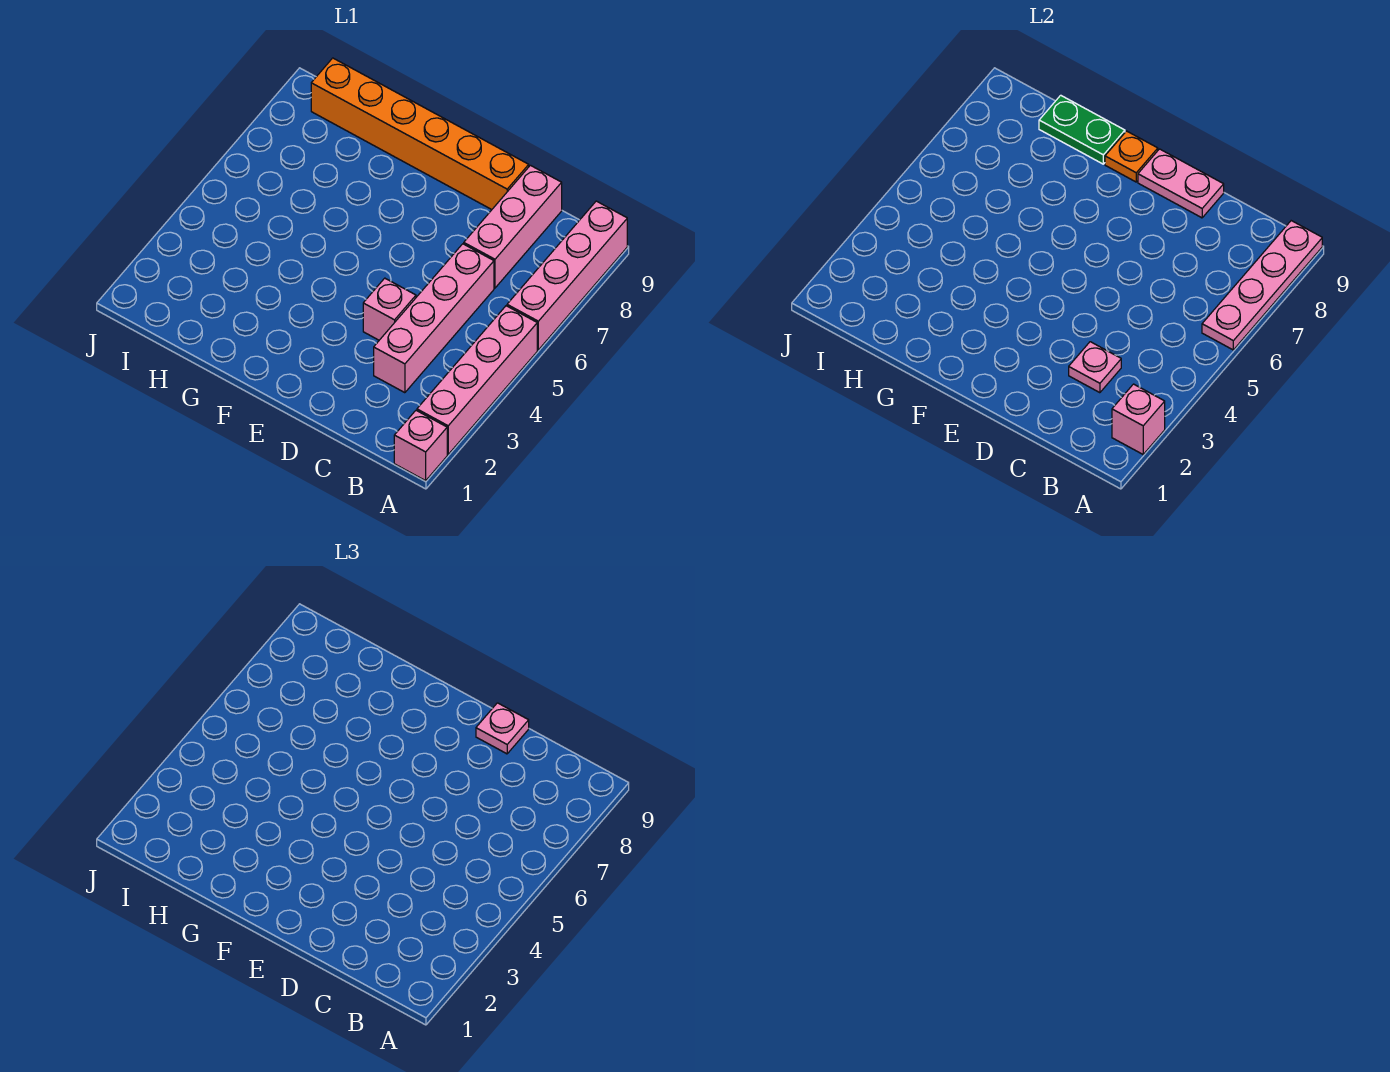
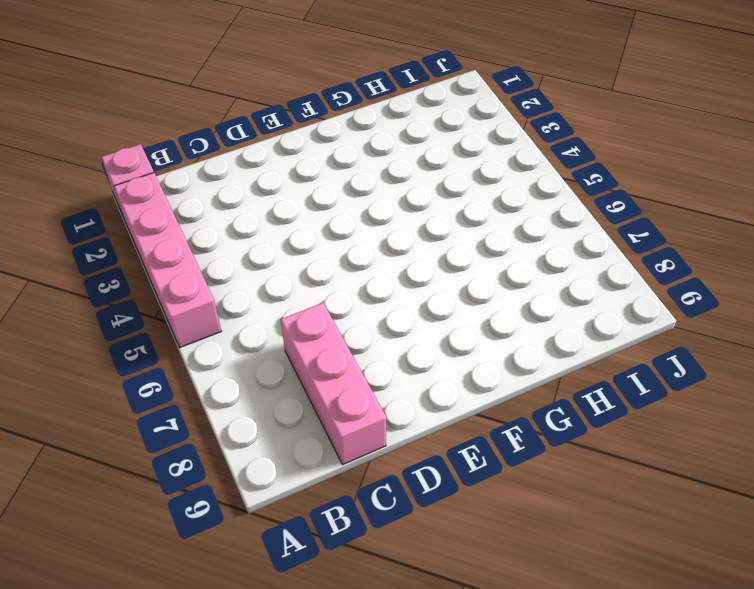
none -> pink 1x4 brick [507,201,627,350]
none -> pink 1x4 brick [374,244,494,393]
none -> pink 1x1 brick [363,278,416,340]

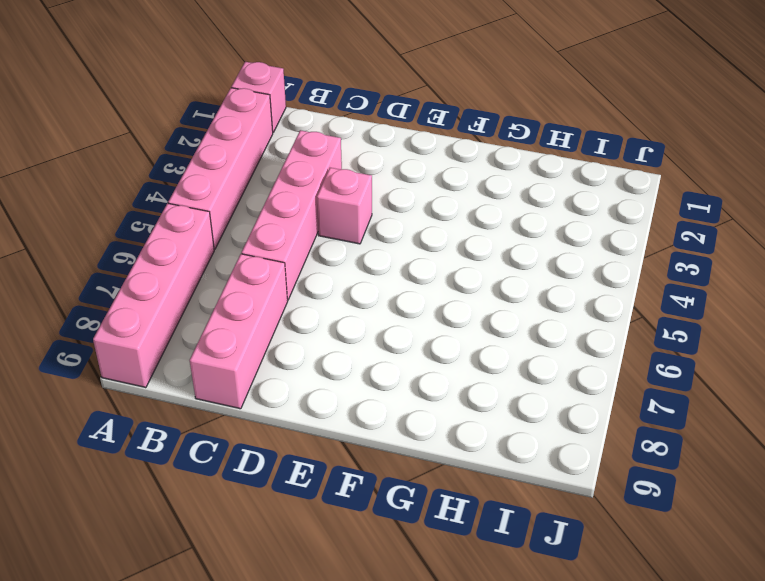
none -> orange 1x6 brick [311,58,529,210]
none -> pink 1x1 brick [1112,384,1165,454]
none -> pink 1x4 plate [1202,221,1322,350]

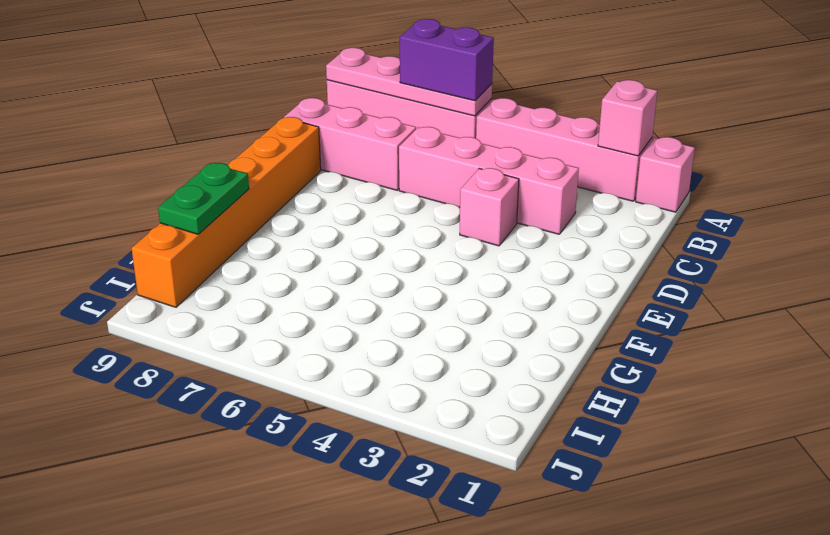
purple 1x2 brick [400,19,494,101] -> none
none -> pink 1x1 plate [1069,342,1121,393]
none -> pink 1x2 plate [1138,149,1224,218]
none -> orange 1x1 plate [1105,131,1158,182]

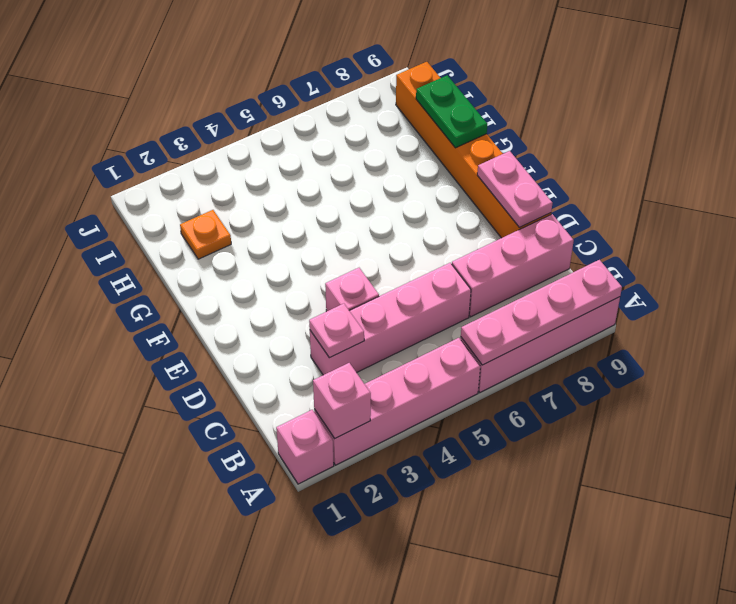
orange 1x1 plate [180,210,231,259] -> orange 1x1 plate moved to [1105,131,1158,182]
none -> pink 1x1 plate [476,703,529,754]

